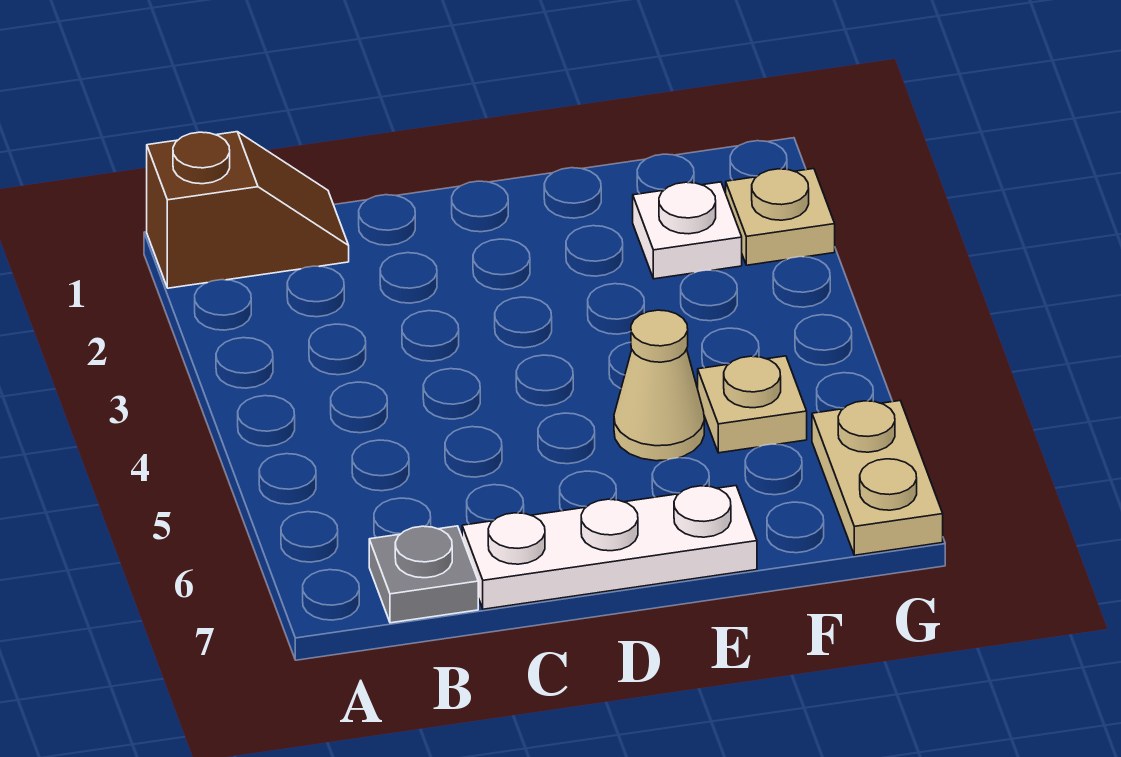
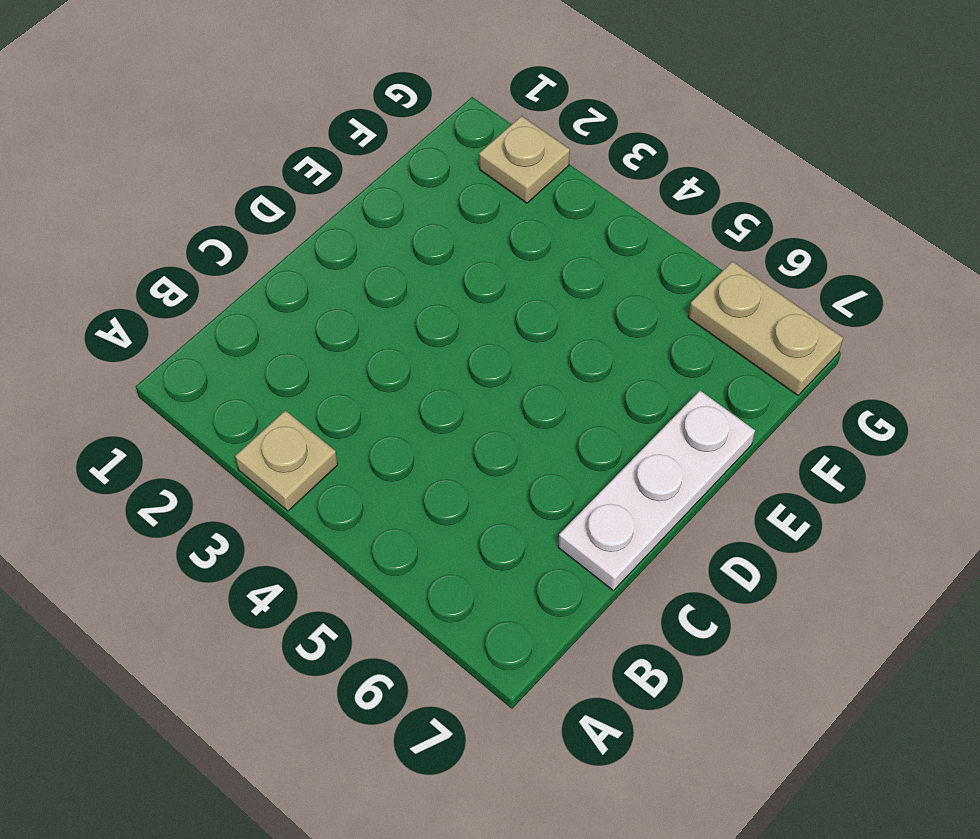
tan 1x1 plate [235,410,338,511] -> tan 1x1 plate moved to [698,356,807,453]
none -> brown 1x2 slope [147,132,349,288]
none -> grey 1x1 plate [369,526,478,623]

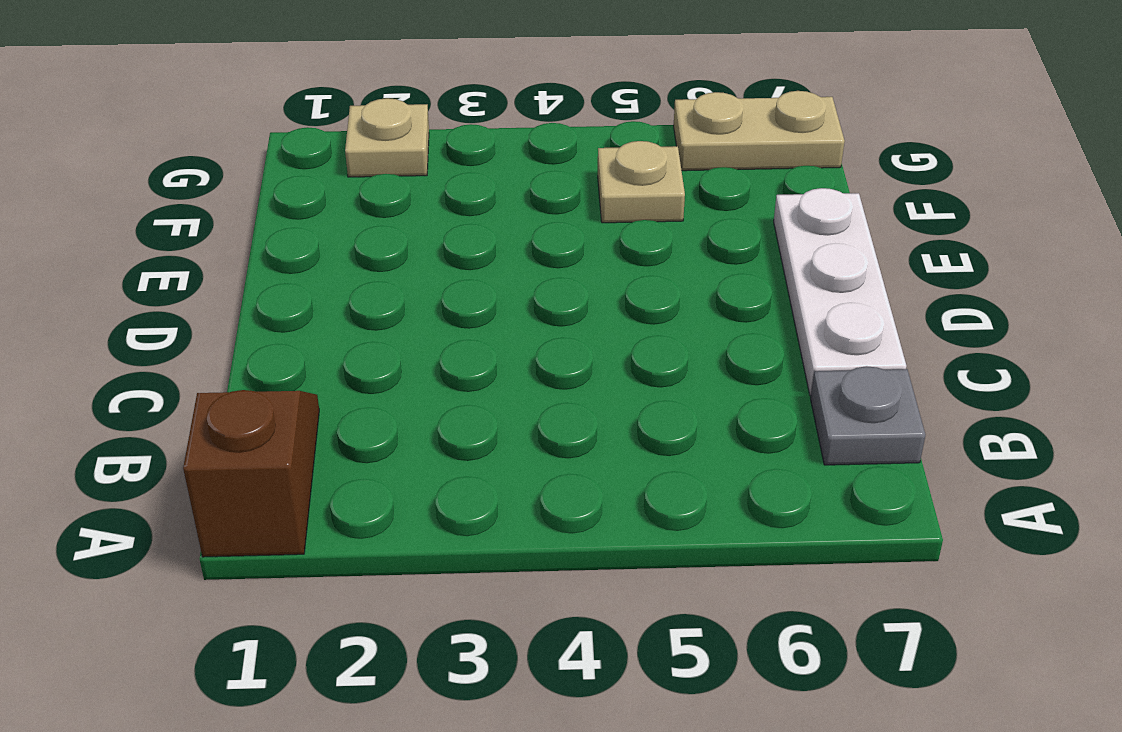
none -> tan 1x1 cone [614,310,704,461]
none -> white 1x1 plate [633,182,742,279]

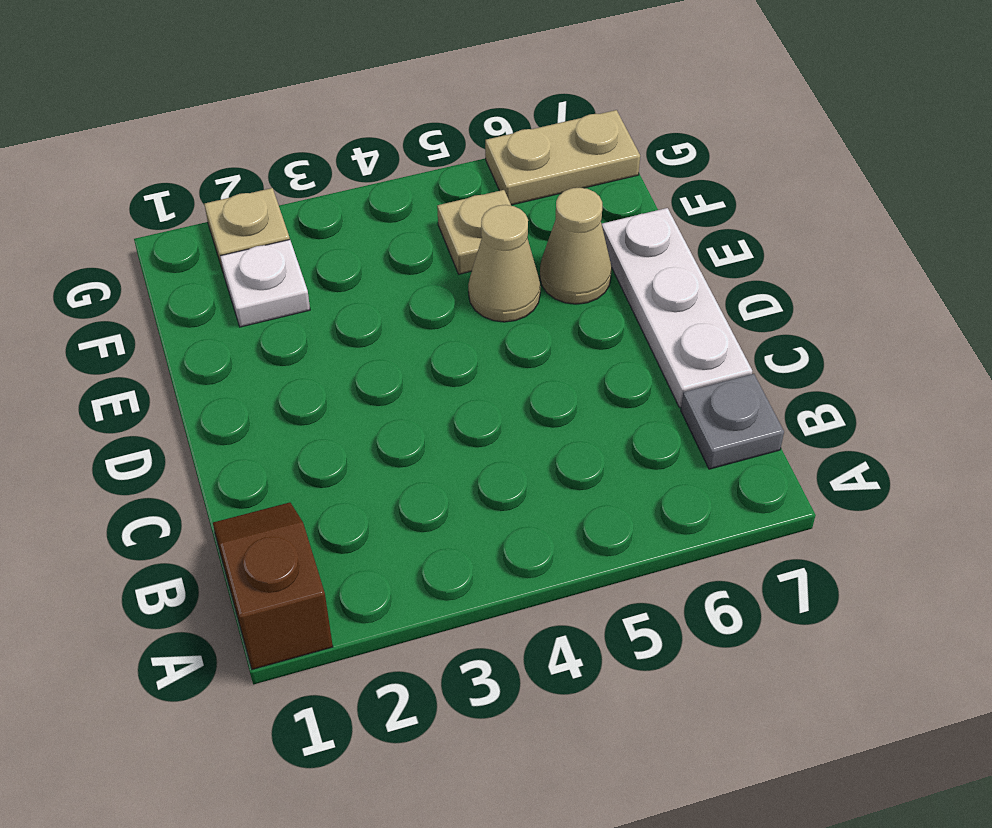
tan 1x1 cone [540,188,612,304] -> none

